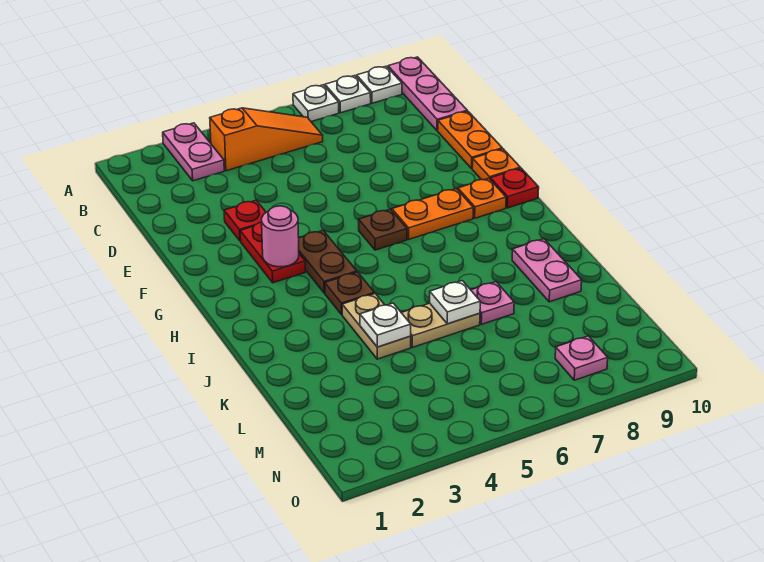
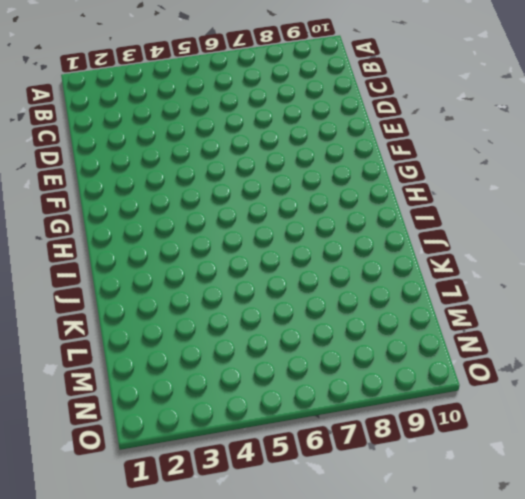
none -> pink 1x2 plate [163,123,224,181]
none -> white 1x1 plate [293,85,339,122]
none -> white 1x1 plate [325,76,371,113]

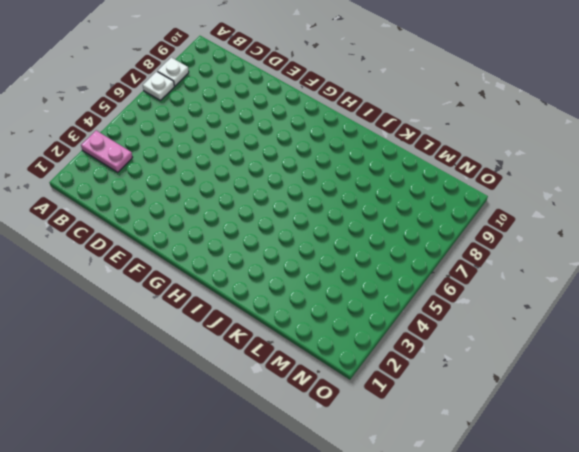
none -> white 1x1 plate [357,66,402,103]
none -> pink 1x3 plate [388,57,467,131]
none -> orange 1x3 slope [210,108,323,171]

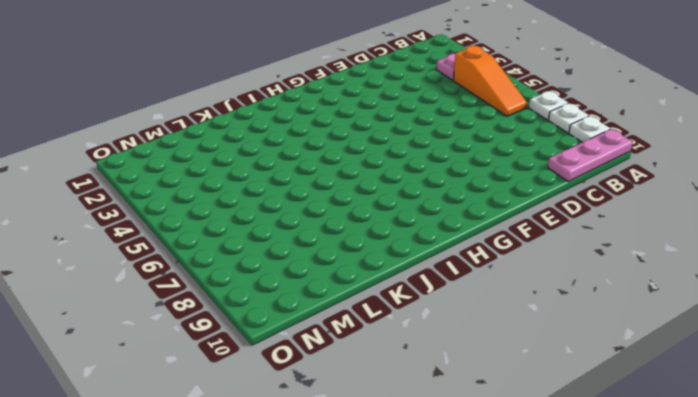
none -> orange 1x2 plate [438,111,502,168]
none -> red 1x1 plate [224,200,266,241]
none -> red 1x2 plate [240,222,305,283]

